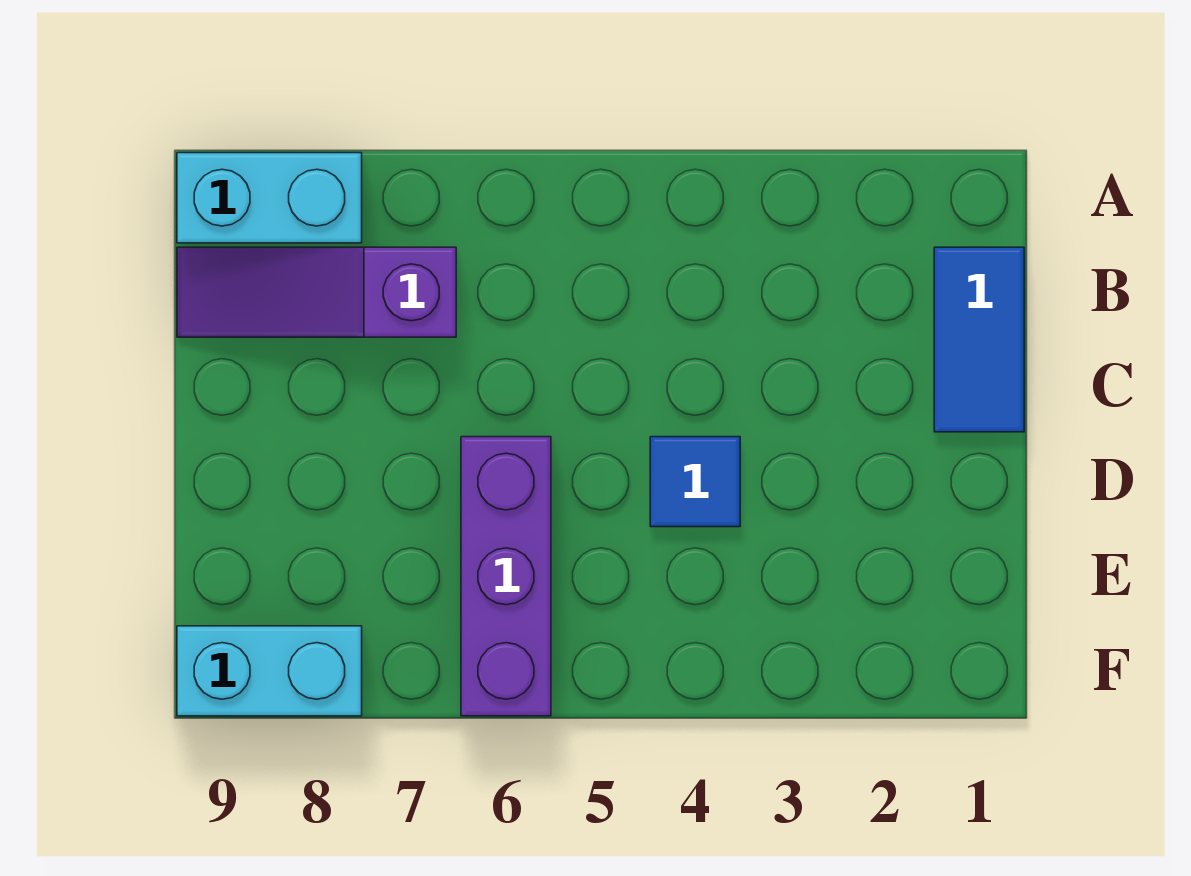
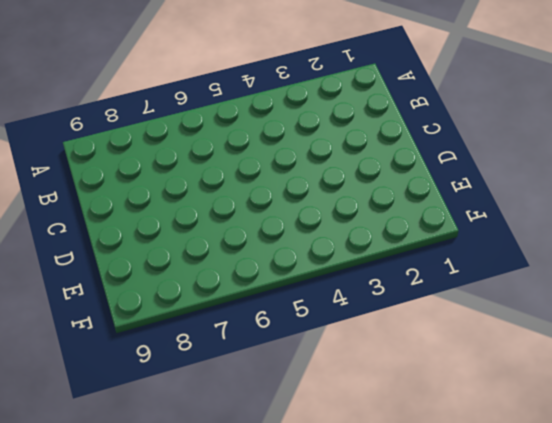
none -> cyan 1x2 brick [177,153,362,243]
none -> blue 1x2 tile [934,247,1024,432]

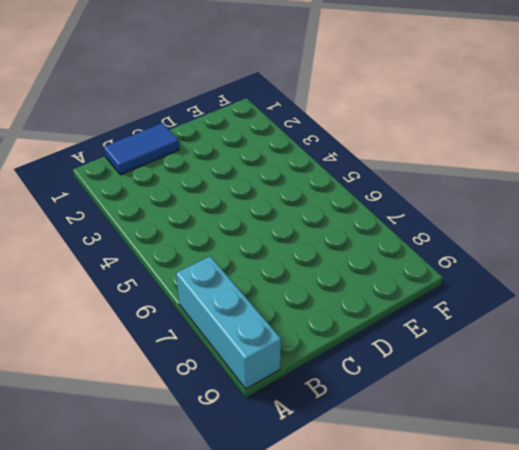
cyan 1x3 brick [176,256,281,389] -> cyan 1x2 brick [177,153,362,243]
none -> purple 1x3 slope [177,247,456,337]
none -> blue 1x1 tile [650,437,740,527]

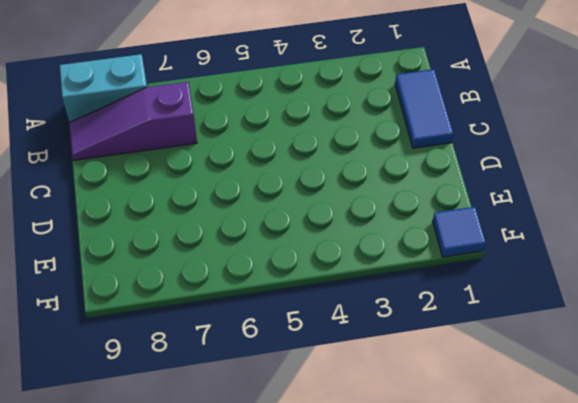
blue 1x1 tile [433,207,486,257] -> blue 1x1 tile moved to [650,437,740,527]
none -> purple 1x3 brick [461,437,551,716]
none -> cyan 1x2 brick [177,626,362,716]

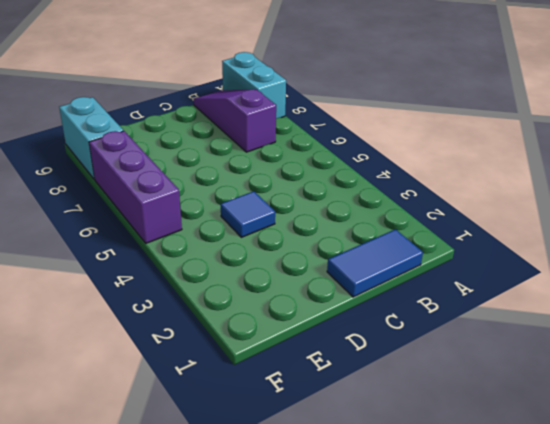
purple 1x3 brick [89,131,182,243] -> purple 1x3 brick turned to [461,437,551,716]

